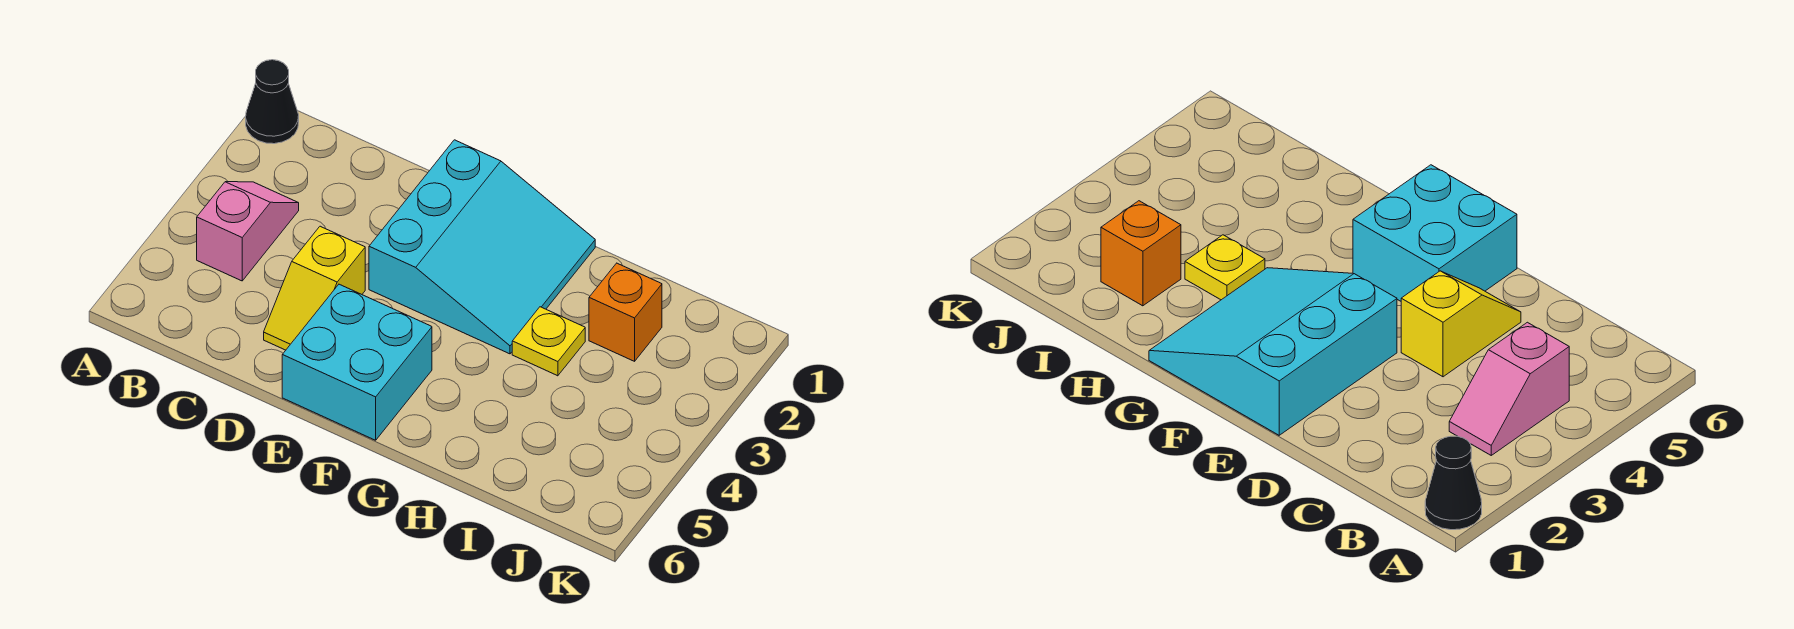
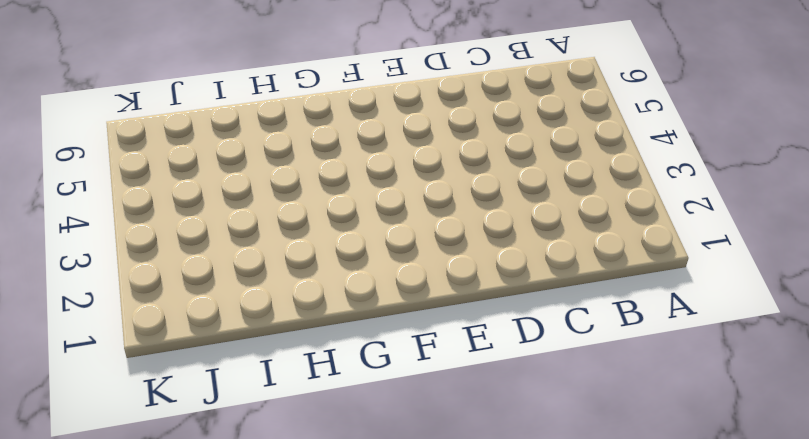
none -> black 1x1 cone [246,60,299,144]
none -> pink 1x2 slope [197,182,299,281]

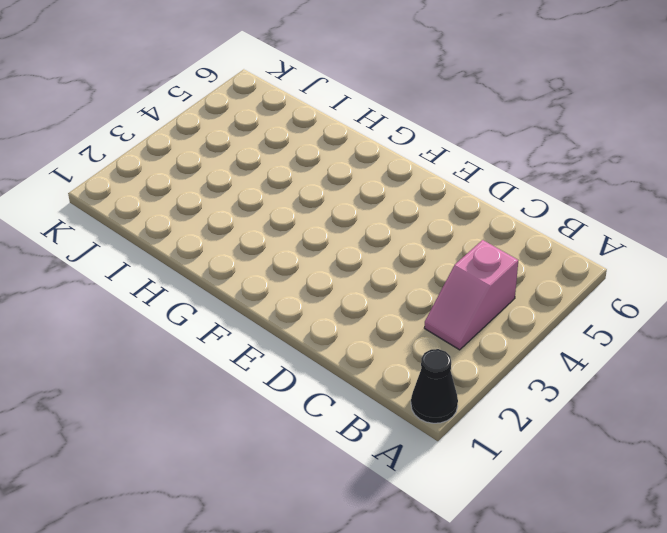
none -> yellow 1x2 slope [264,226,365,350]
none -> cyan 3x3 slope [369,140,595,354]

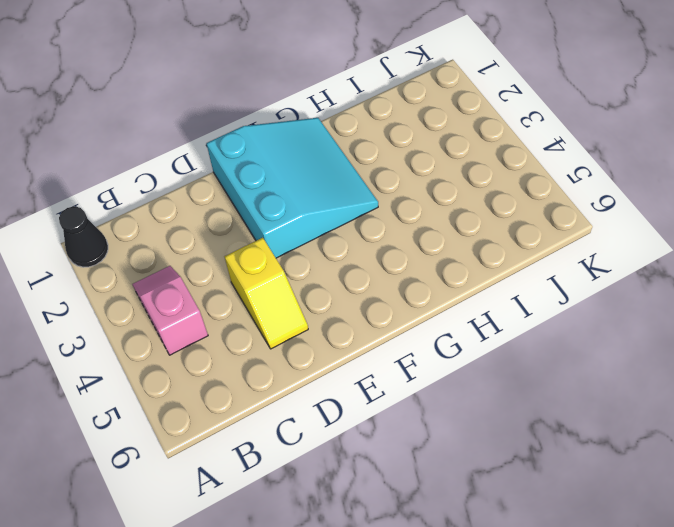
none -> cyan 2x2 brick [282,284,432,440]
none -> yellow 1x1 plate [512,307,585,376]

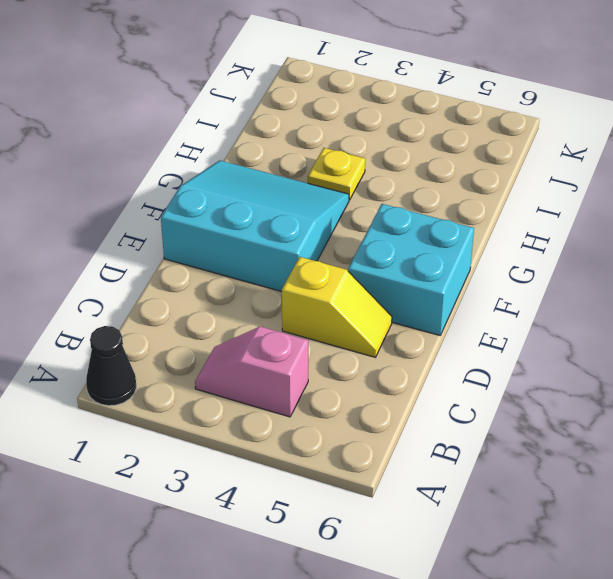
none -> orange 1x1 brick [589,263,662,361]

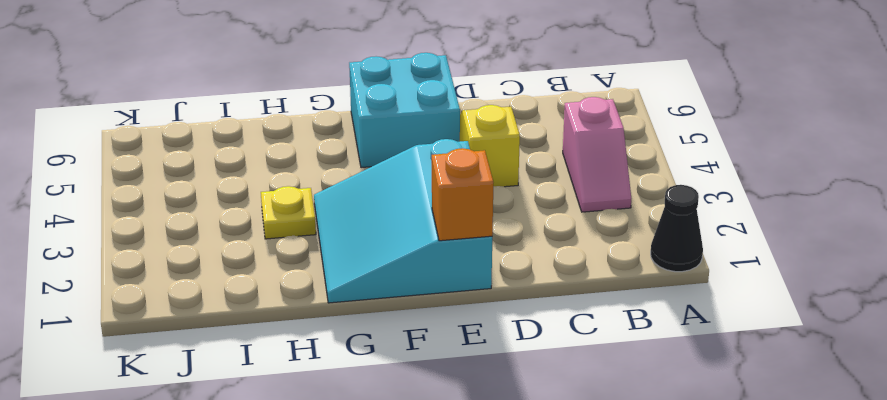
orange 1x1 brick [432,148,493,241] -> orange 1x1 brick moved to [589,263,662,361]

